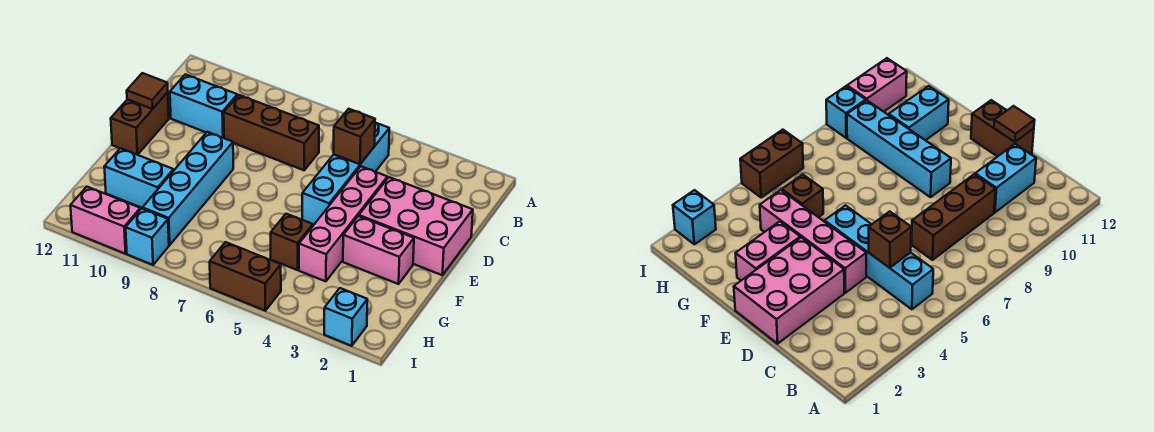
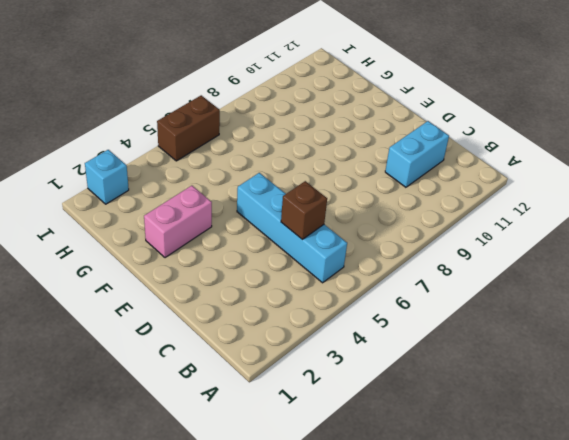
none -> brown 1x3 brick [224,95,319,170]
none -> pink 2x3 brick [359,177,473,275]
none -> pink 1x4 brick [299,166,387,281]

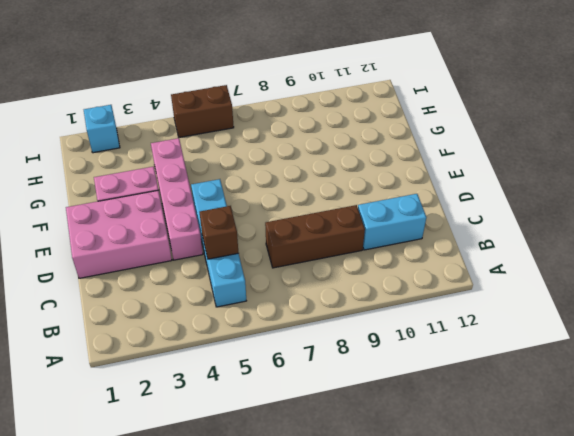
none -> brown 1x2 brick [111,92,169,155]
none -> cyan 1x4 brick [142,132,233,245]
none -> brown 1x1 brick [271,214,313,270]

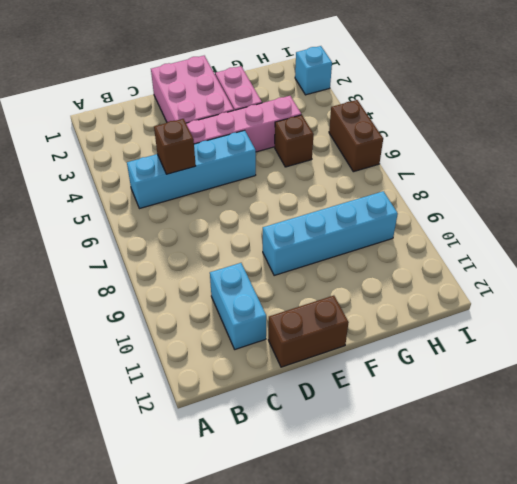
none -> brown 1x3 brick [224,95,319,170]
none -> cyan 1x2 brick [104,148,173,208]
none -> cyan 1x1 brick [126,209,169,265]

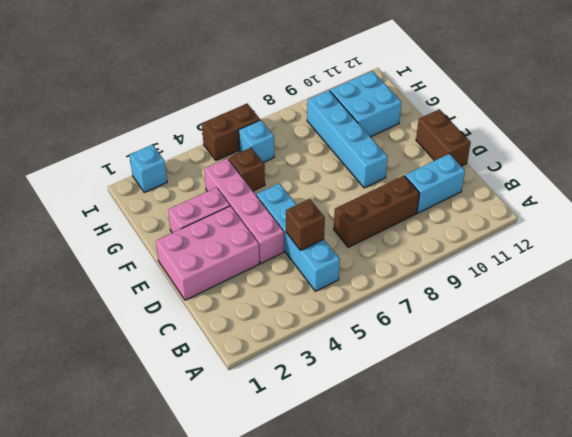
cyan 2x2 brick [330,71,401,137] -> cyan 1x2 brick [104,148,173,208]
cyan 1x1 brick [239,120,274,162] -> cyan 1x1 brick moved to [126,209,169,265]
none -> pink 1x2 brick [71,187,140,254]
none -> brown 1x1 tile [127,73,168,109]

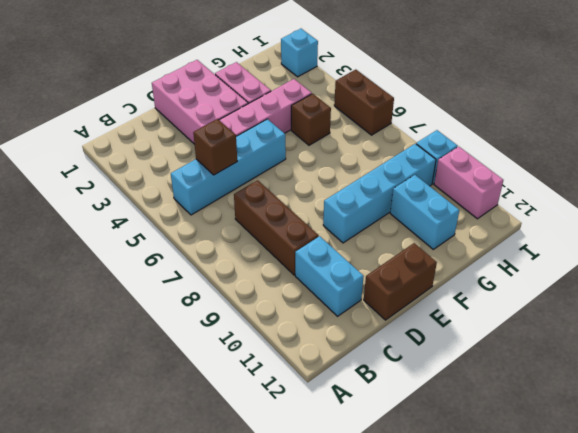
none -> brown 1x1 tile [127,73,168,109]

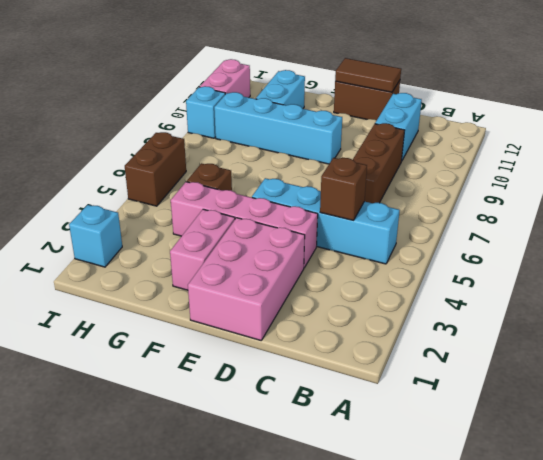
brown 1x2 tile [335,58,401,92] -> brown 1x1 tile [127,73,168,109]

